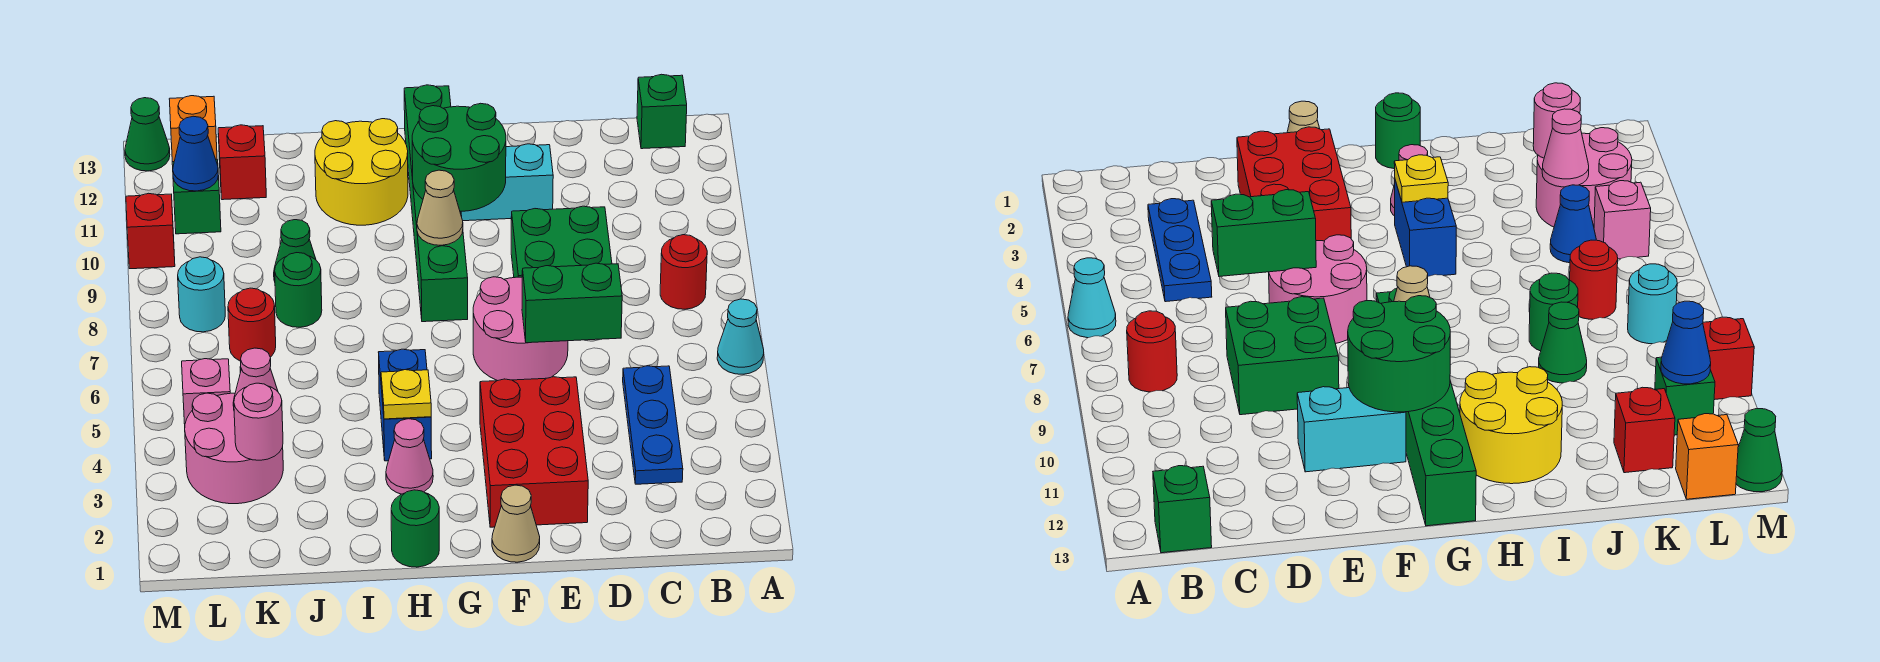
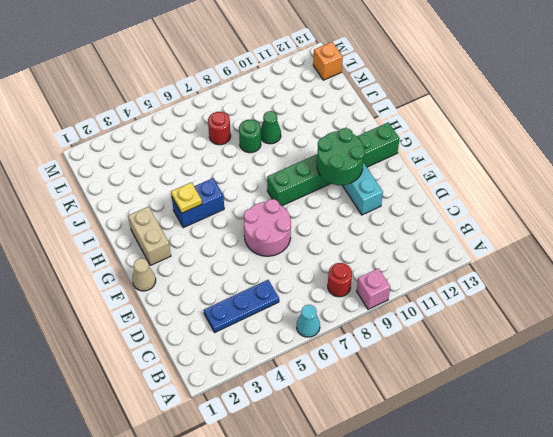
pink 1x1 brick [357,268,390,309] -> pink 1x1 brick moved to [182,359,230,424]
tan 1x2 brick [128,206,171,265] -> none
none -> green 1x1 brick [637,74,687,149]
none -> green 2x2 brick [511,206,612,278]
none -> red 2x3 brick [480,377,588,527]
none -> green 1x1 round brick [391,490,439,567]

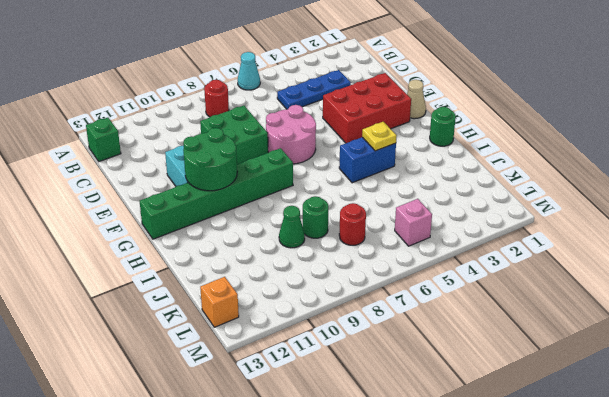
none -> pink 1x1 cone [386,419,433,494]
none -> yellow 2x2 round brick [315,119,408,225]
none -> pink 2x2 round brick [185,393,283,504]
none -> blue 1x1 cone [1550,185,1596,263]

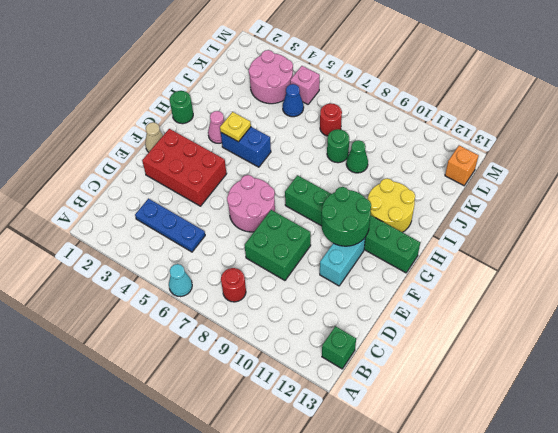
none -> red 1x1 brick [218,125,266,200]
none -> cyan 1x1 round brick [178,257,225,332]
none -> green 1x1 brick [172,160,221,234]
none -> red 1x1 brick [126,193,175,269]

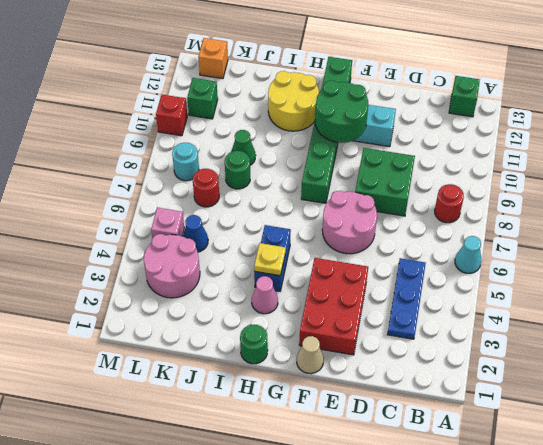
none -> red 1x1 brick [218,125,266,200]
none -> green 1x1 cone [125,98,170,171]
none -> green 1x2 brick [522,263,622,343]
none -> tan 1x1 cone [417,170,463,245]

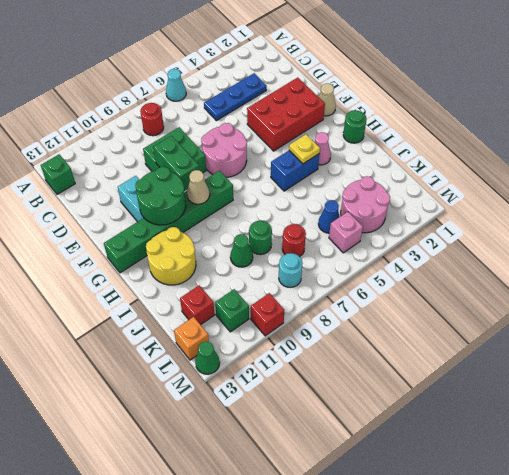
green 1x2 brick [153,136,199,191] -> green 1x2 brick moved to [522,263,622,343]
none -> pink 1x1 round brick [234,383,283,460]
none -> pink 1x1 cone [233,348,278,406]
none -> blue 1x1 cone [173,116,218,191]

